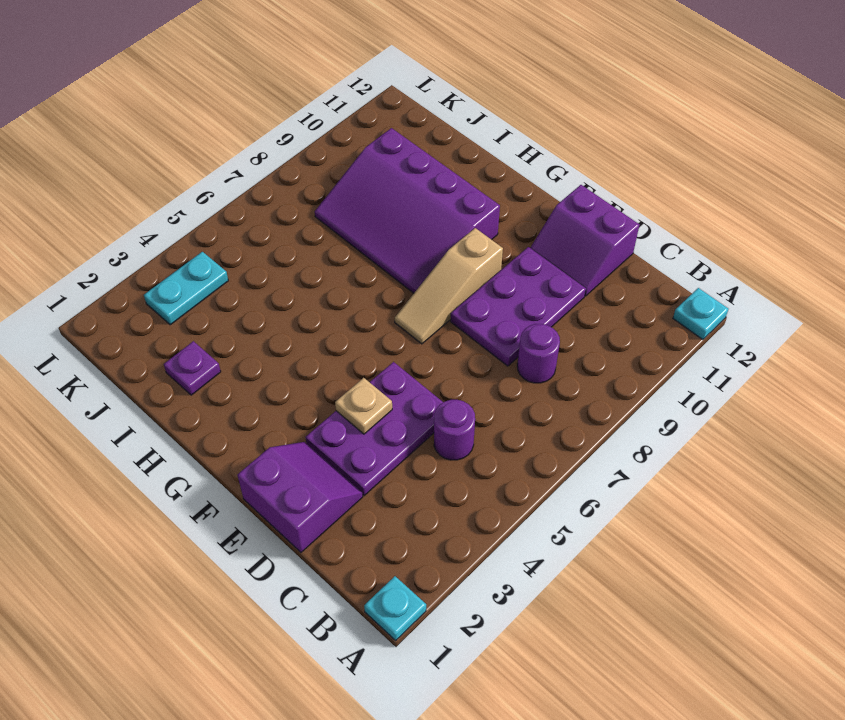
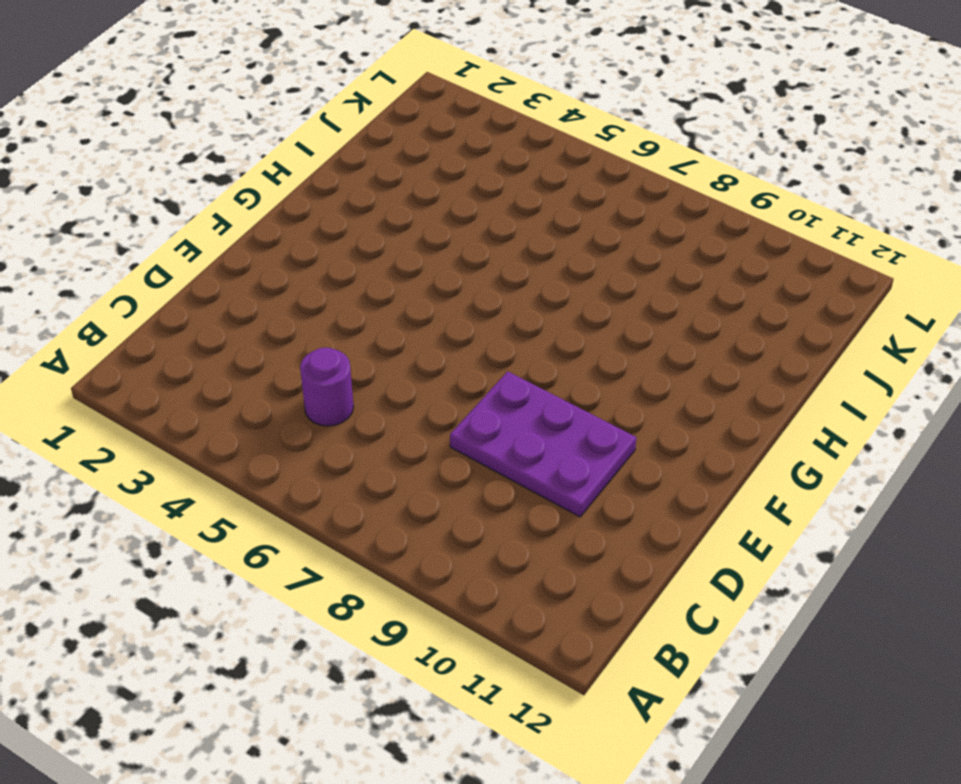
none -> cyan 1x1 plate [364,576,426,640]
none -> cyan 1x1 plate [673,288,728,340]
none -> purple 1x1 round brick [517,324,560,383]

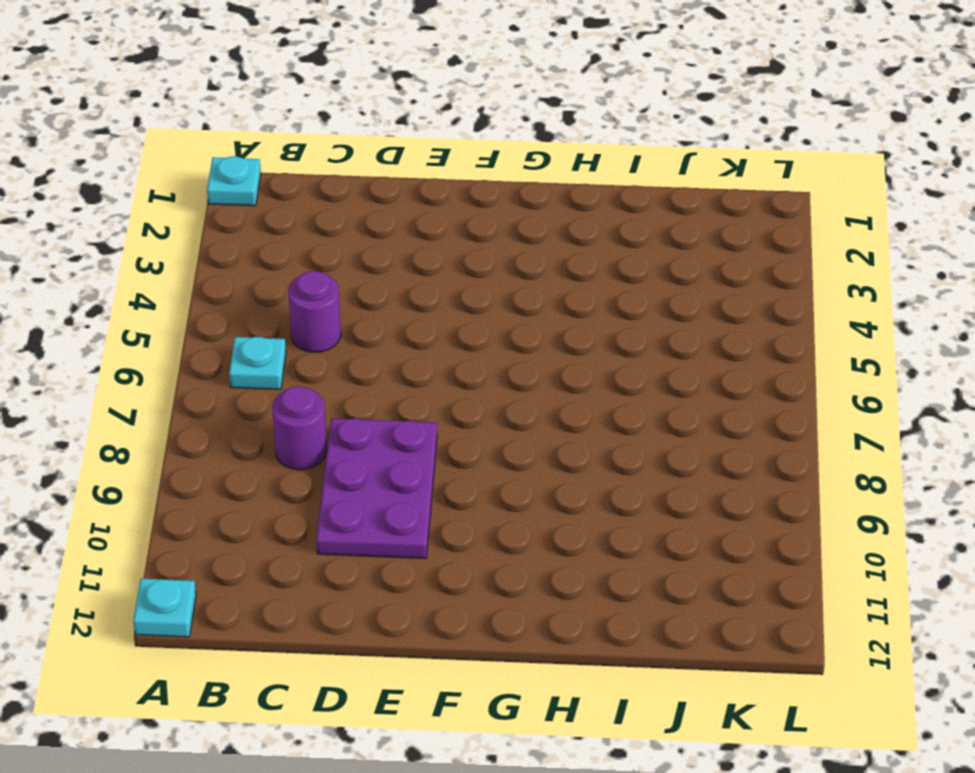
cyan 1x1 plate [229,337,286,390] -> none
none -> purple 2x2 slope [238,442,363,552]
none -> purple 2x3 plate [305,362,443,496]
none -> purple 2x2 slope [531,185,640,296]

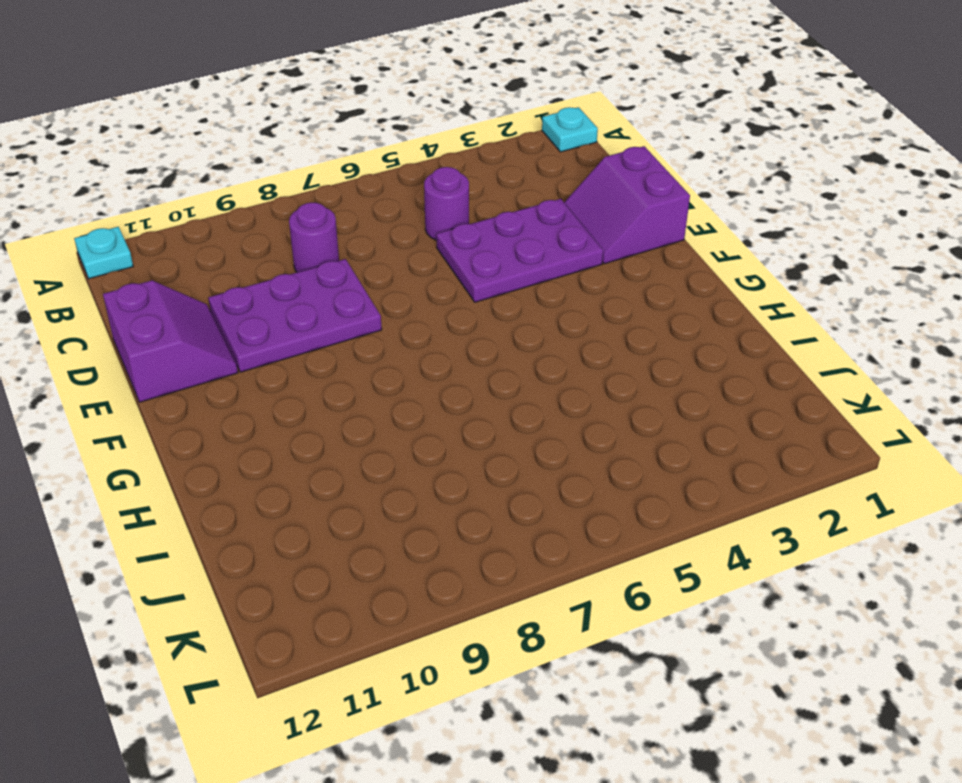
none -> tan 1x3 slope [395,228,503,344]
none -> purple 3x4 slope [315,128,500,293]
none -> purple 1x1 plate [164,341,221,395]

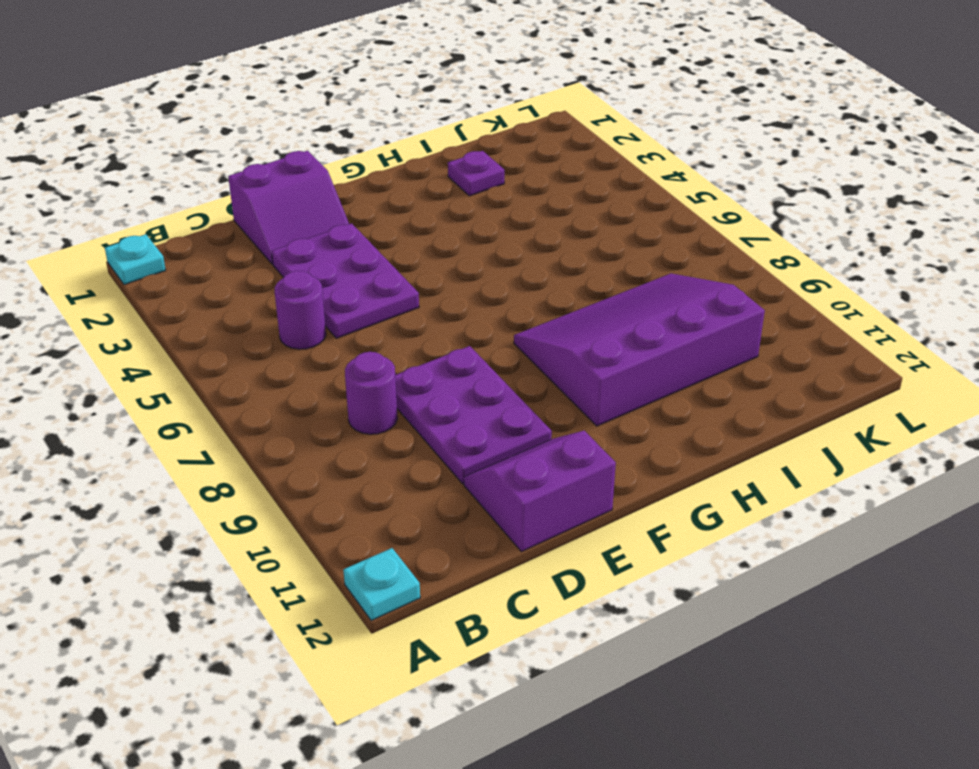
none -> tan 1x3 slope [395,228,503,344]
none -> cyan 1x2 plate [144,252,228,325]
none -> tan 1x1 plate [335,378,392,434]

